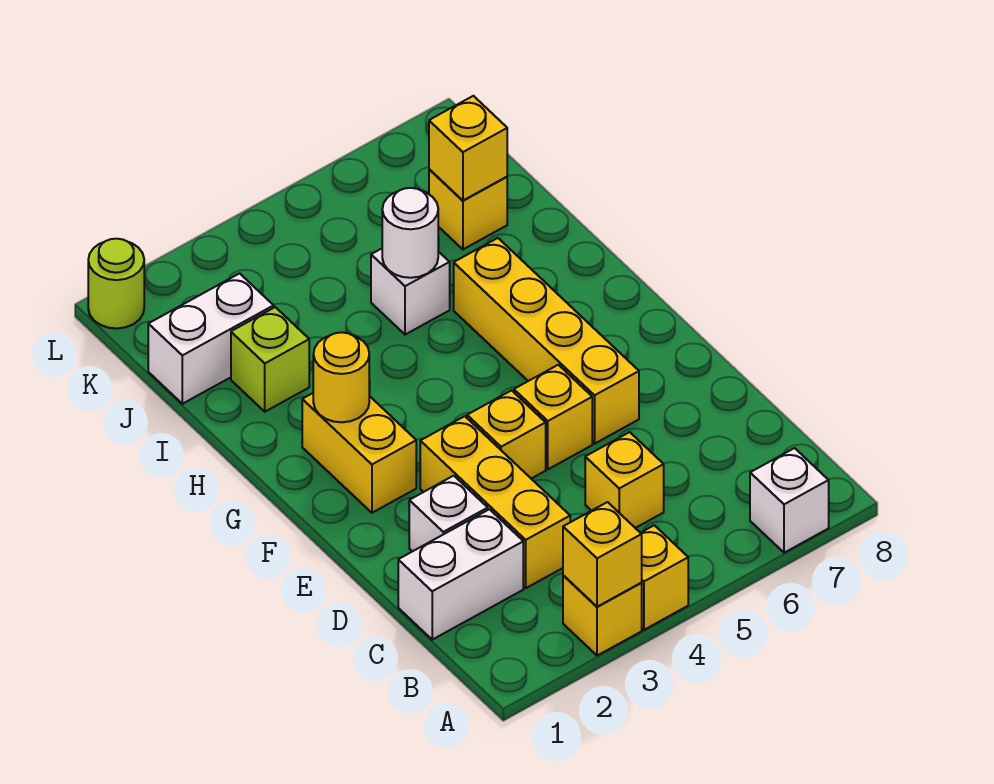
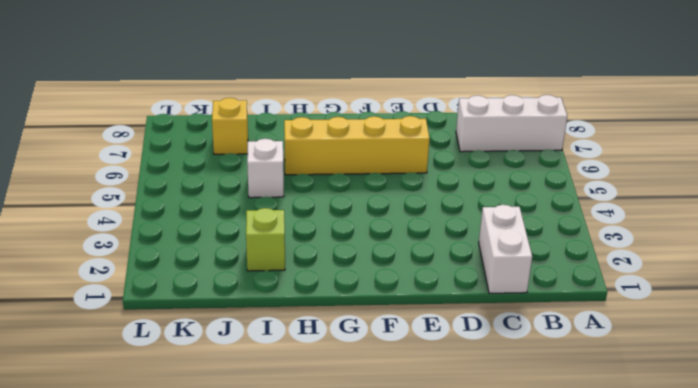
white 1x3 brick [456,95,567,152] -> white 1x1 brick [750,448,829,553]
none -> yellow 1x1 brick [563,576,642,656]
none -> yellow 1x1 brick [641,525,688,630]
none -> yellow 1x3 brick [420,416,570,588]

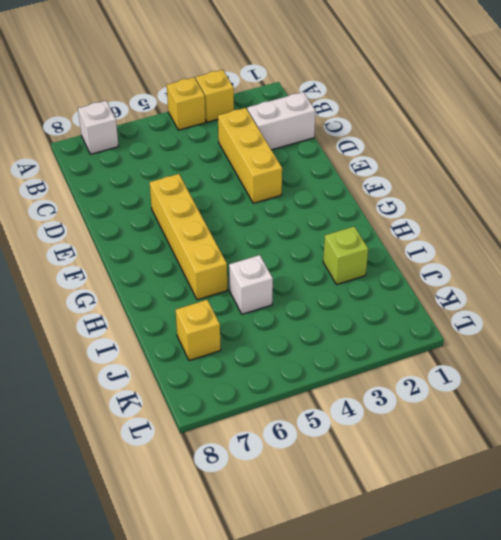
none -> yellow 1x1 brick [585,432,664,528]
none -> white 1x1 brick [409,476,488,551]
none -> yellow 1x1 brick [467,391,546,479]

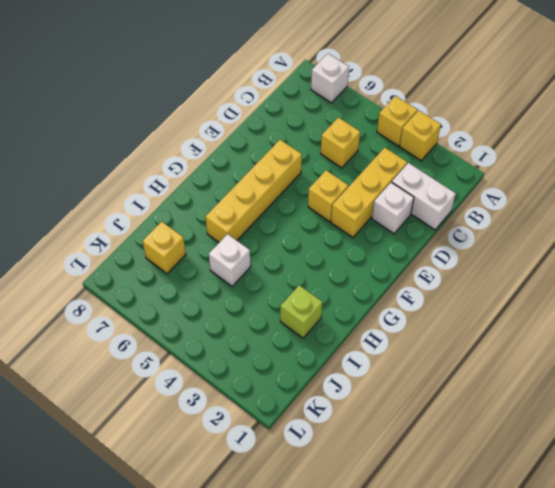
none -> yellow 1x1 brick [514,365,592,469]
none -> yellow 1x2 brick [302,393,416,513]
none -> white 1x2 brick [148,273,274,404]

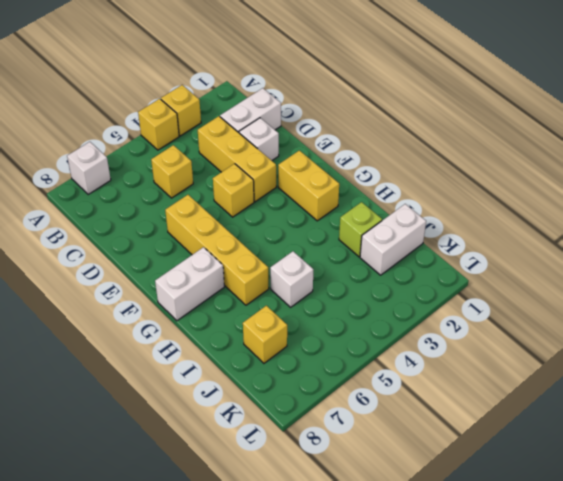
white 1x2 brick [155,247,224,321] -> none
none -> yellow 1x1 brick [514,365,592,469]
none -> lime 1x1 round brick [88,239,144,328]
none -> yellow 1x1 brick [563,502,642,607]

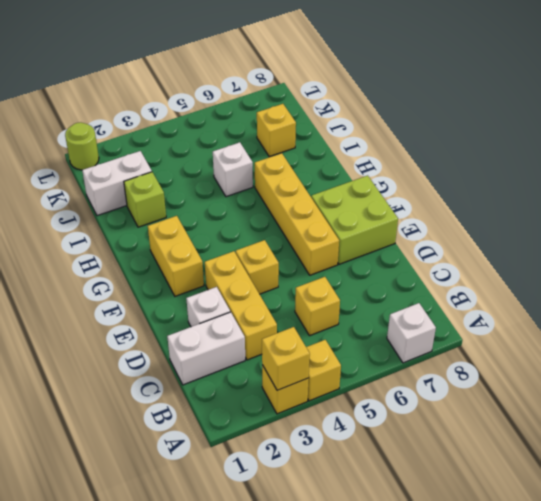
lime 2x2 brick [311,175,398,264] -> none
none -> yellow 1x1 brick [514,365,592,469]
none -> yellow 1x1 round brick [313,332,369,422]
none -> white 1x1 round brick [382,188,438,278]

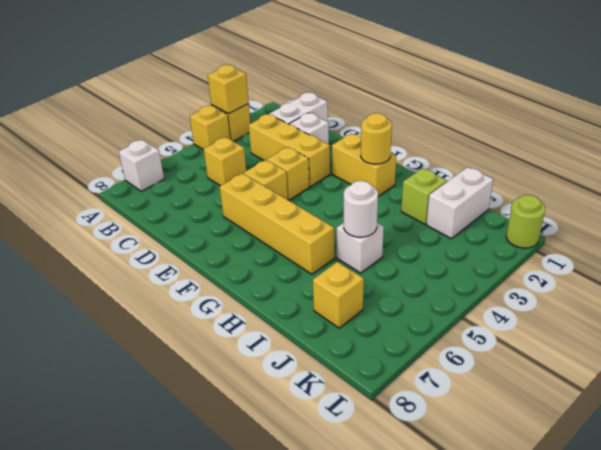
none -> yellow 1x1 brick [429,96,507,200]

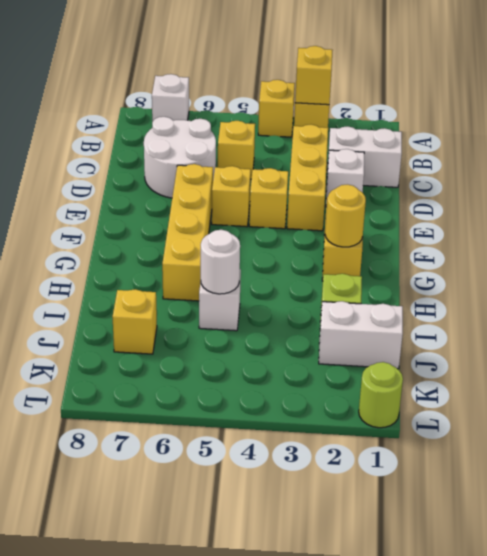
white 2x2 round brick [144,117,216,198] -> none
none -> yellow 1x1 brick [429,96,507,200]

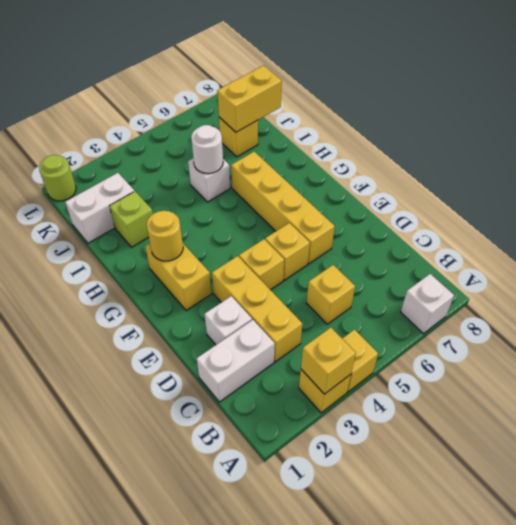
yellow 1x2 brick [217,65,282,132] -> yellow 1x1 brick [429,96,507,200]

